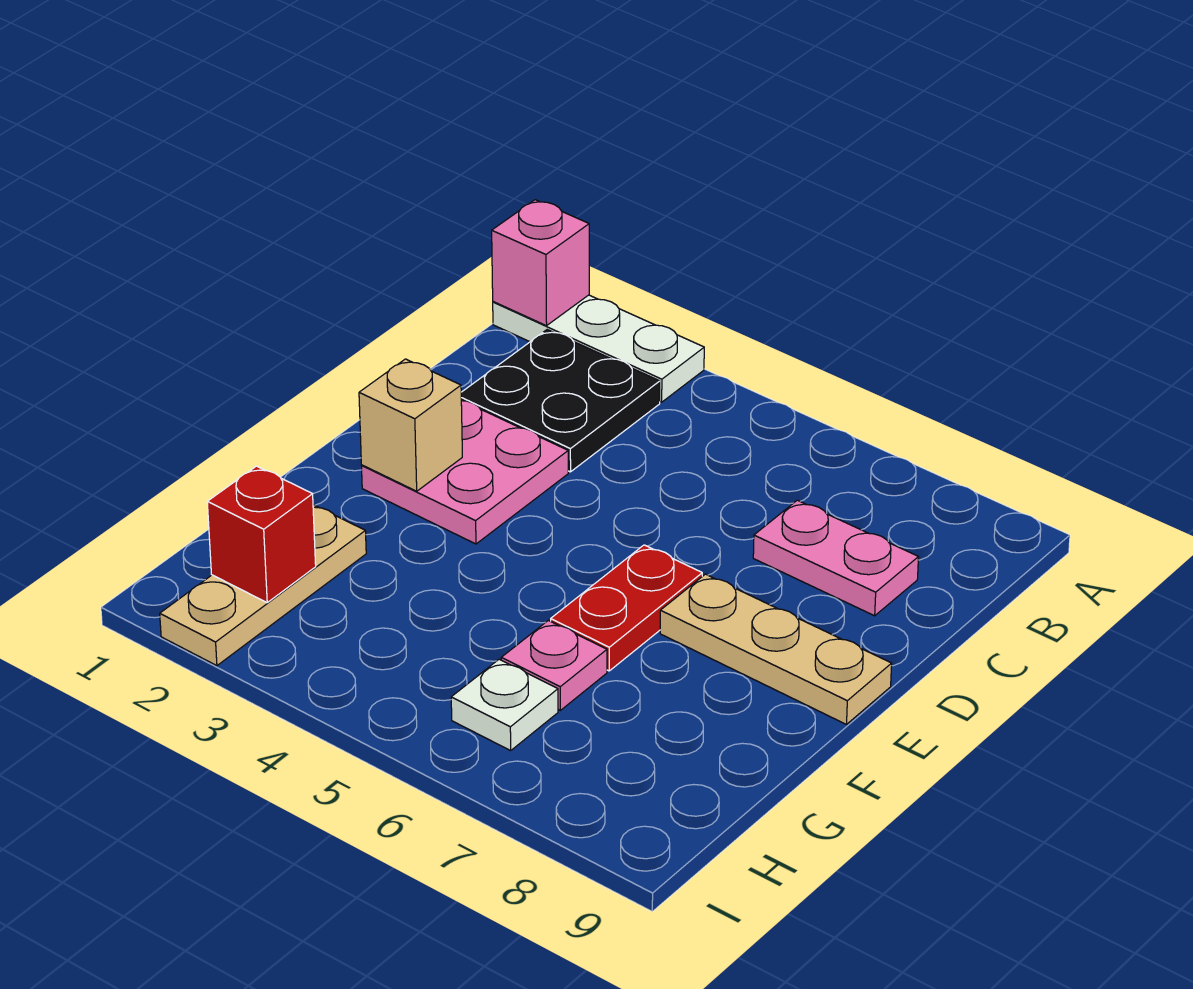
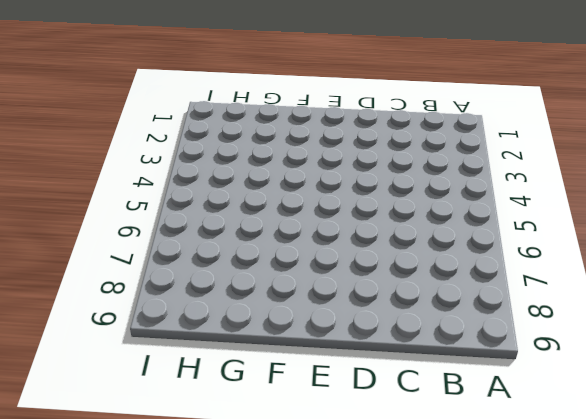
none -> white 1x3 plate [493,295,704,402]
none -> black 2x2 plate [461,330,660,472]
none -> pink 1x2 plate [753,500,919,616]

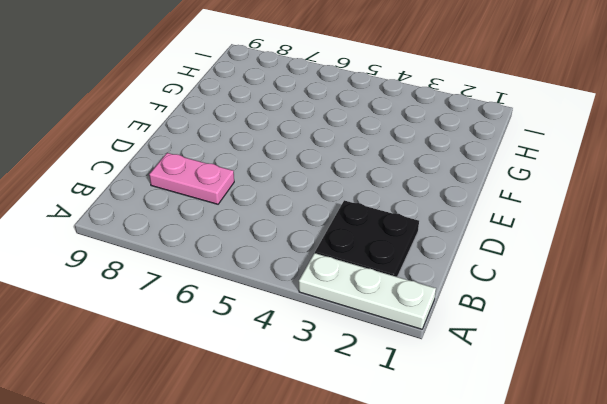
none -> pink 2x2 plate [362,401,568,544]
none -> red 1x2 plate [551,545,702,671]
none -> tan 1x3 plate [660,574,892,724]

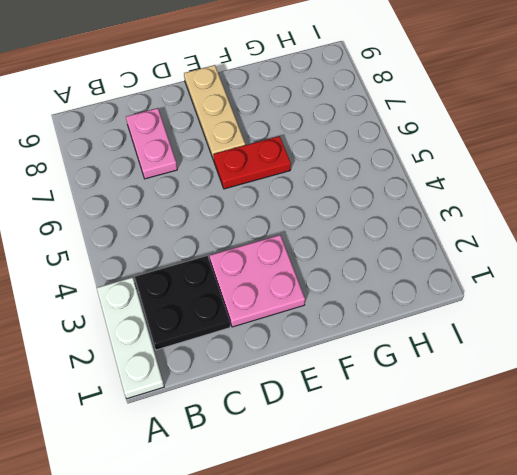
none -> tan 1x3 plate [160,505,366,666]
none -> pink 1x1 plate [501,620,607,710]
none -> white 1x1 plate [451,659,558,751]

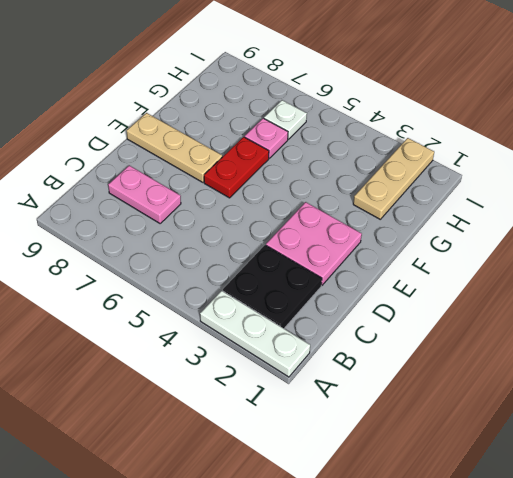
none -> pink 1x1 brick [492,200,589,326]
none -> tan 1x1 brick [359,359,462,491]
none -> red 1x1 brick [207,466,316,602]

